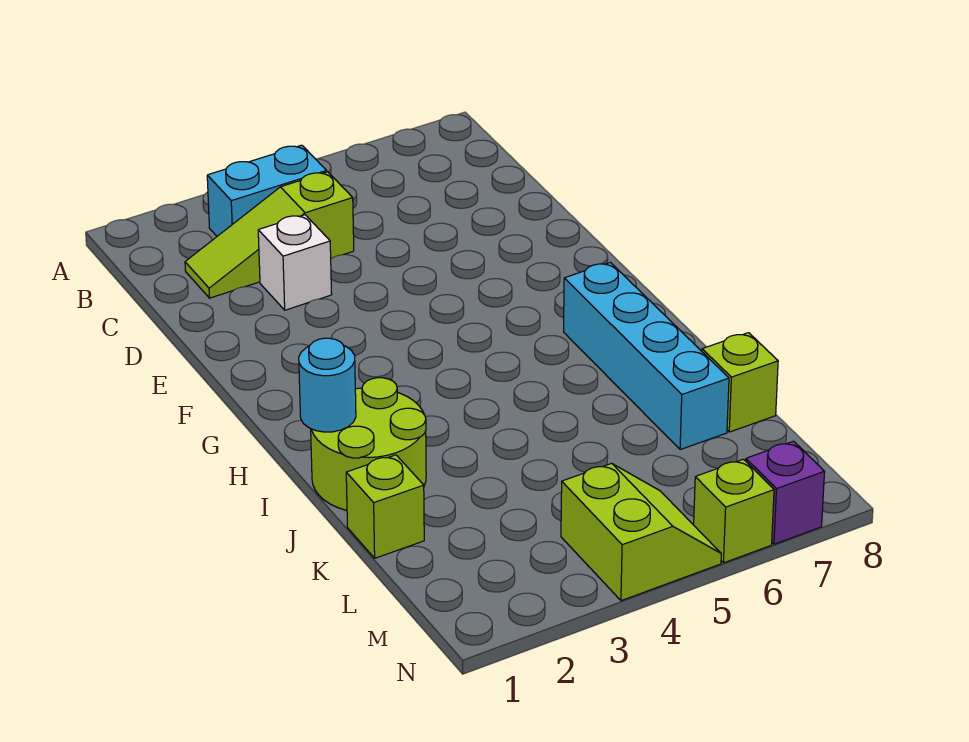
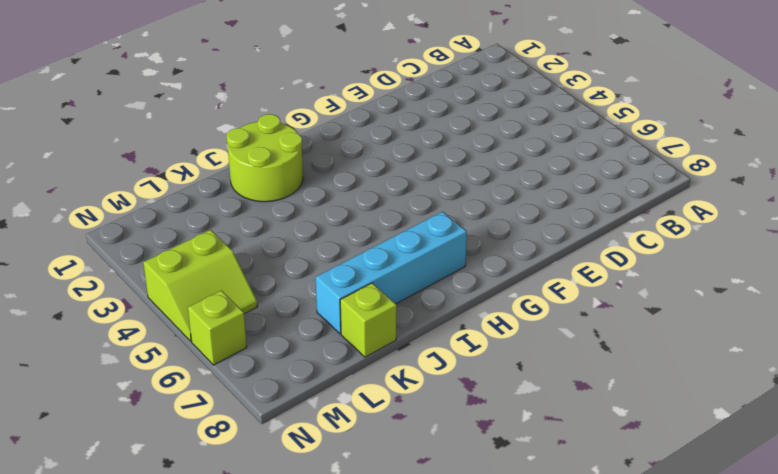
none -> cyan 1x2 brick [207,145,327,236]
none -> lime 1x3 slope [185,172,354,298]

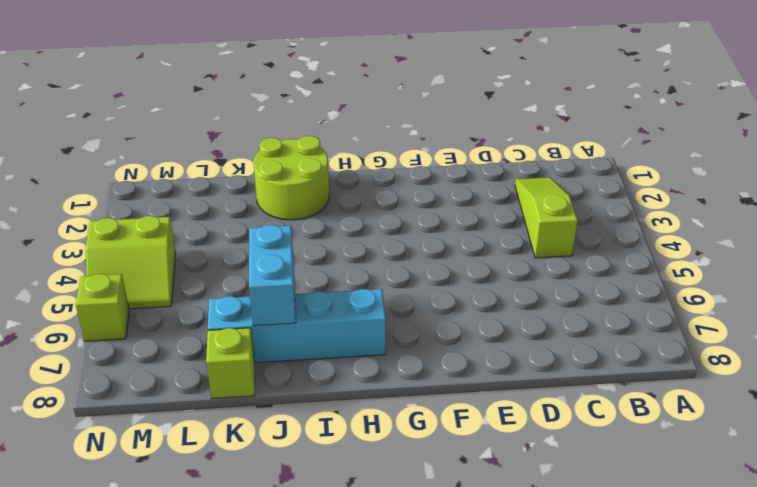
cyan 1x2 brick [249,225,296,326] -> cyan 1x2 brick moved to [207,145,327,236]
none -> white 1x1 brick [258,215,332,310]
none -> lime 1x1 brick [346,455,424,558]

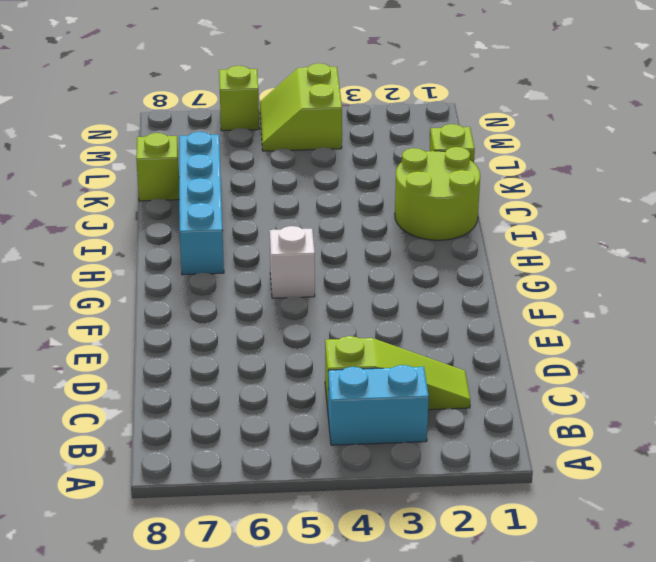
white 1x1 brick [270,226,315,298] -> white 1x1 brick moved to [258,215,332,310]
none -> purple 1x1 brick [746,441,825,544]
none -> cyan 1x1 round brick [299,338,356,432]

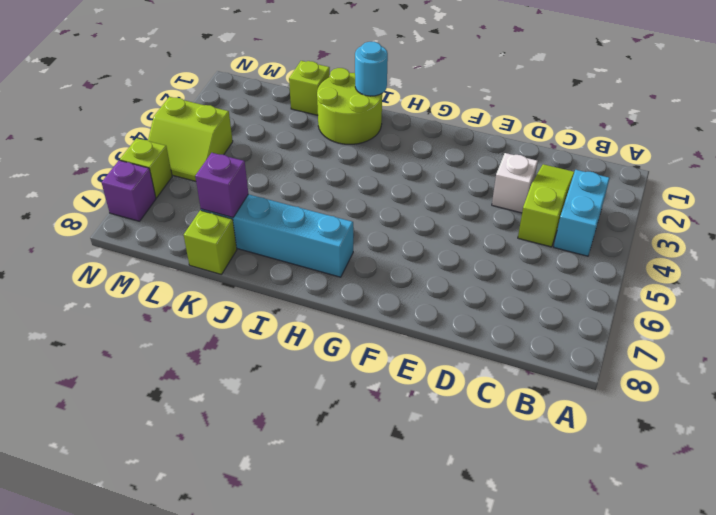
purple 1x1 brick [195,153,248,217] -> none

